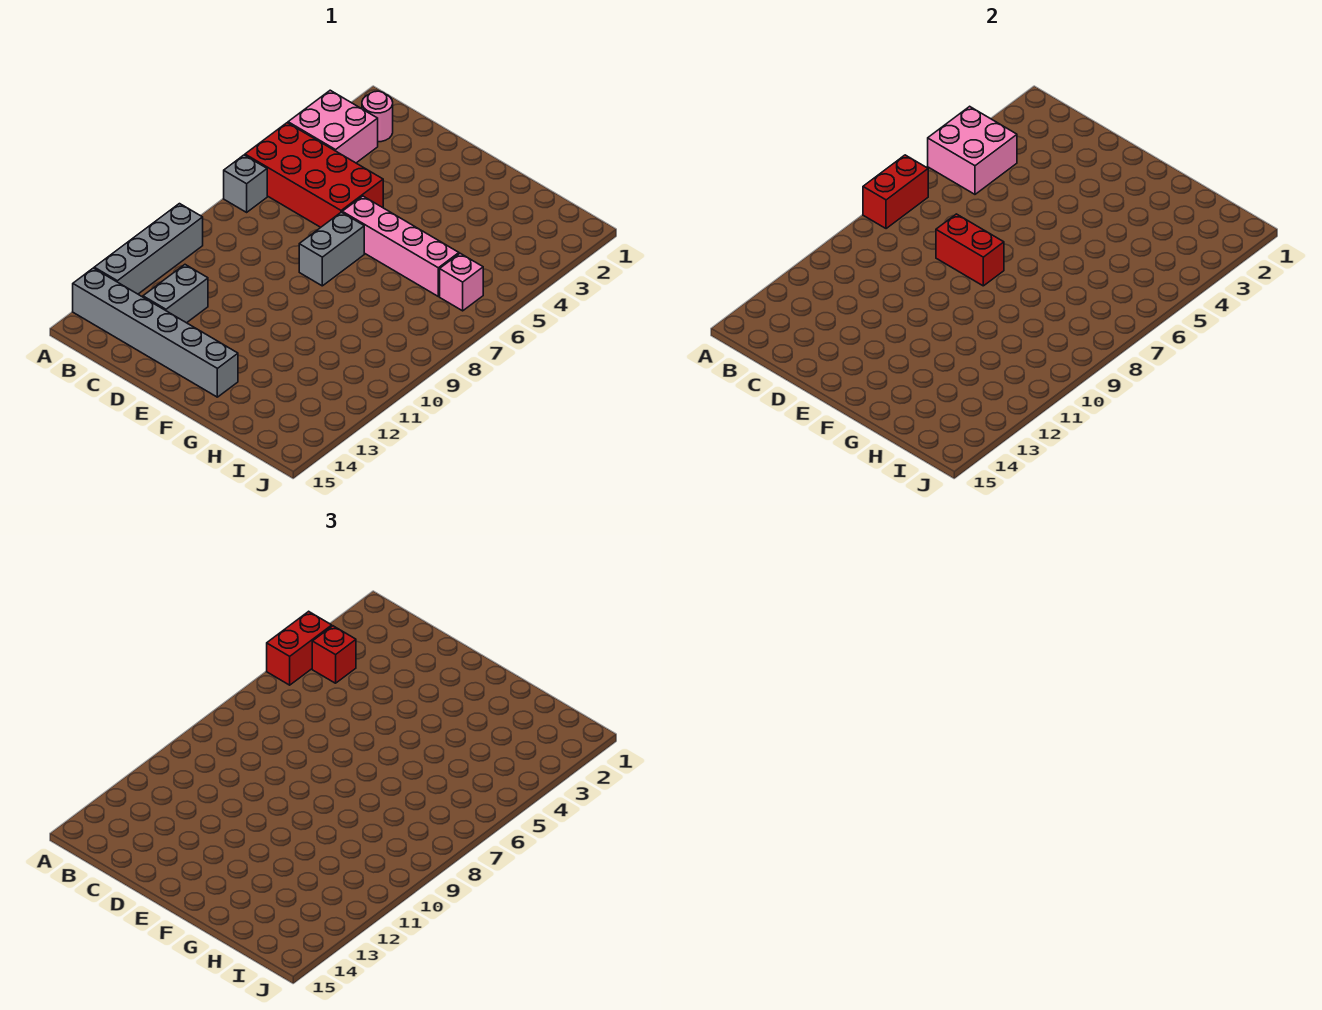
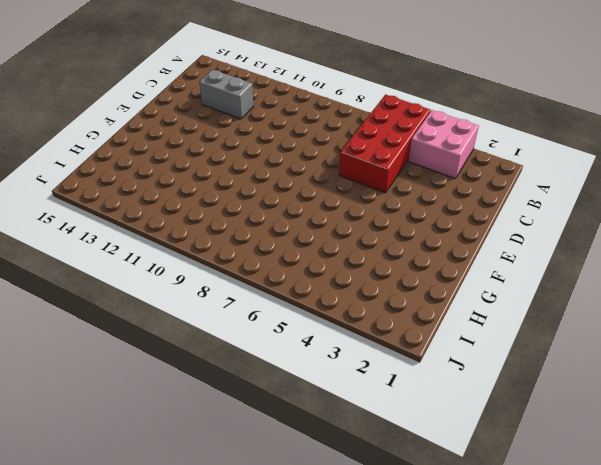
none -> grey 1x1 brick [224,155,267,212]
none -> grey 1x4 brick [94,204,203,294]
none -> grey 1x6 brick [73,268,238,397]

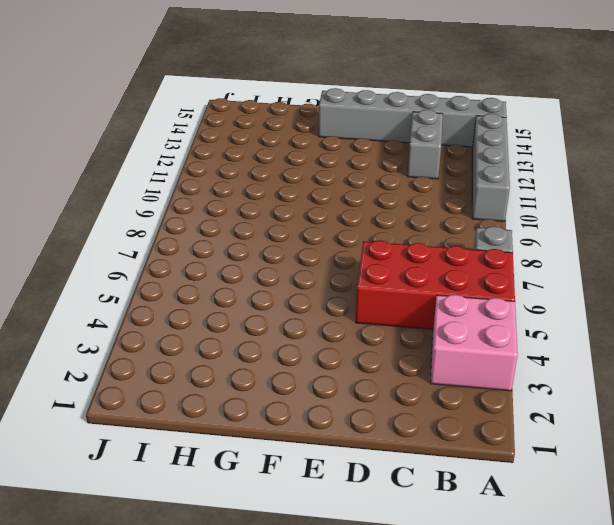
none -> pink 1x1 round brick [362,91,393,142]
none -> pink 1x4 brick [342,196,459,296]
none -> grey 1x2 brick [299,212,364,286]

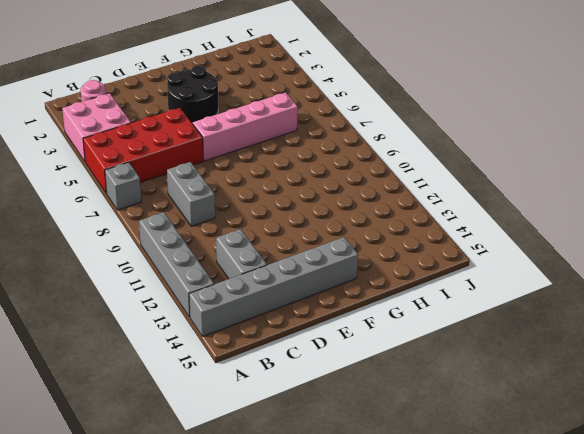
grey 1x2 brick [167,162,215,226] -> grey 1x2 brick moved to [299,212,364,286]
black 2x2 round brick [167,65,218,124] -> none
none -> pink 1x1 brick [440,253,483,311]
none -> pink 2x2 brick [928,106,1017,194]
none -> red 1x2 brick [863,155,928,229]

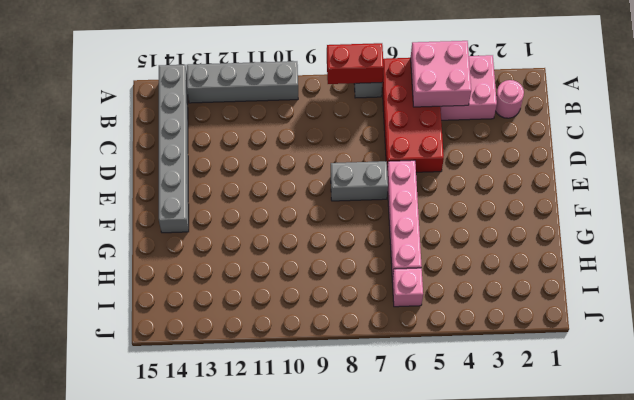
none -> grey 1x2 brick [143,265,208,323]
none -> red 1x2 brick [936,214,1004,286]
none -> red 1x2 brick [267,611,332,685]

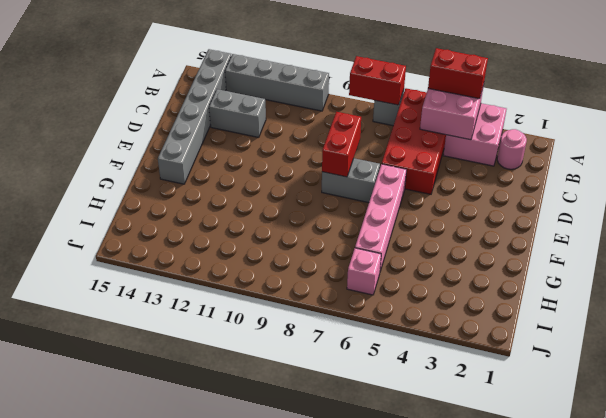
none -> red 1x1 brick [312,626,356,683]

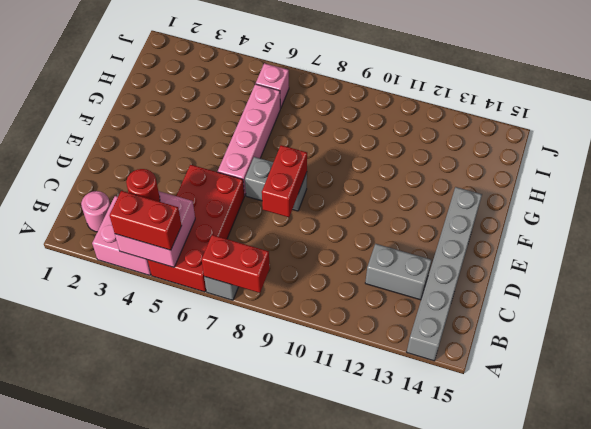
red 1x1 round brick [126,169,160,202] -> red 1x1 brick [312,626,356,683]
none -> grey 1x4 brick [94,204,203,294]

